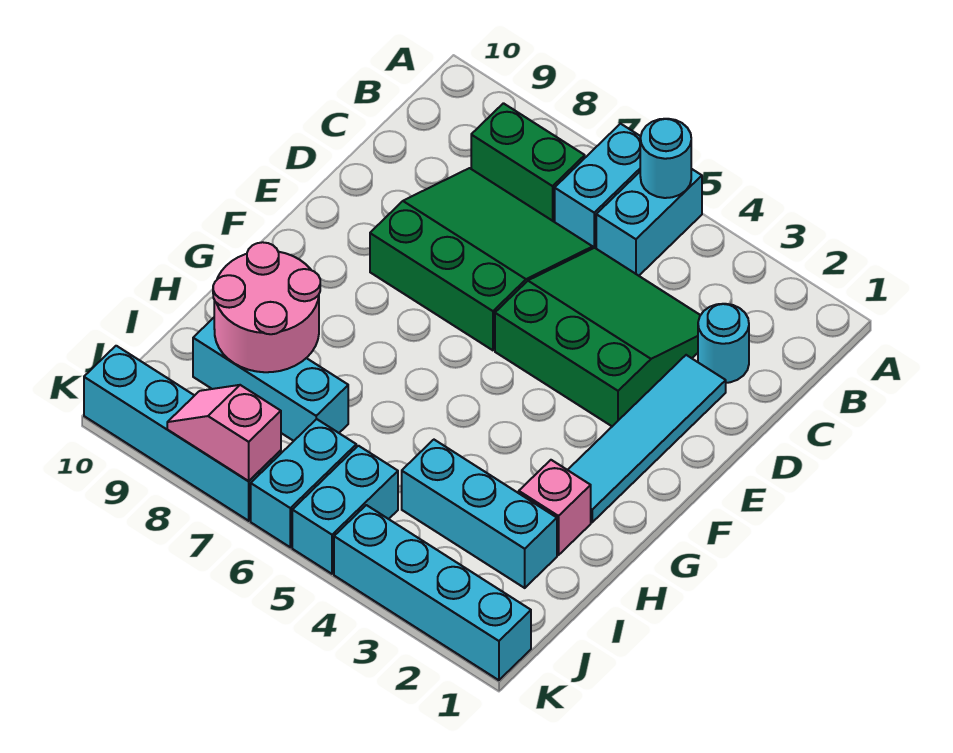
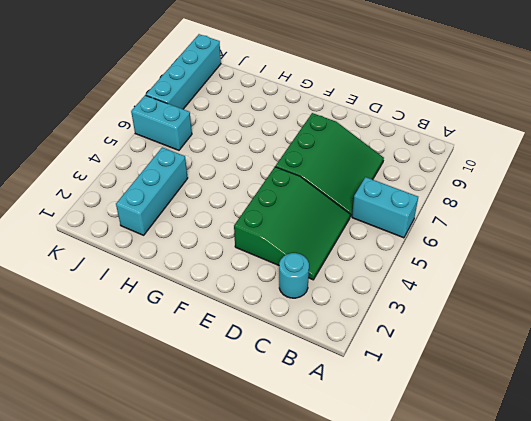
none -> cyan 1x2 brick [596,169,702,276]
none -> green 1x2 brick [471,103,585,222]
none -> cyan 1x4 tile [568,355,726,522]

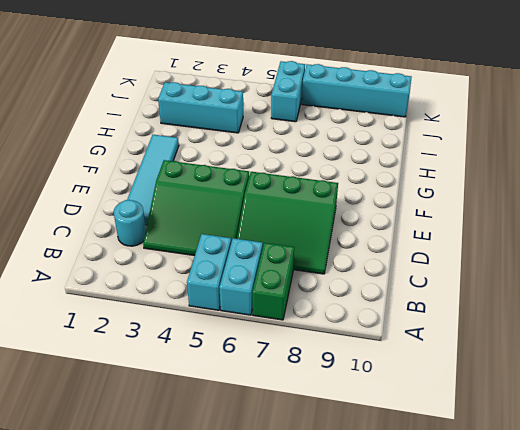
green 1x2 brick [252,243,294,320] -> green 1x2 brick turned to [471,103,585,222]
none -> pink 1x1 brick [519,460,591,555]
none -> cyan 1x3 brick [193,318,348,441]
none -> cyan 1x2 brick [292,446,398,574]

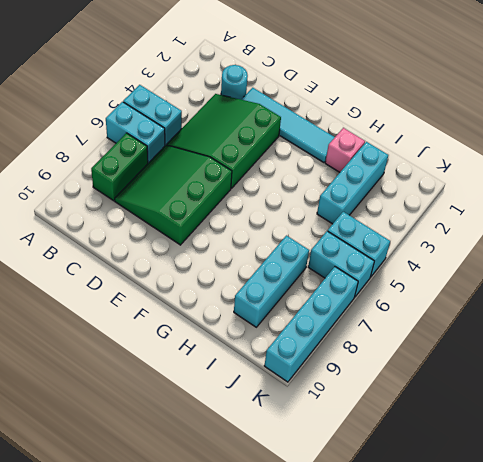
none -> cyan 1x4 brick [334,505,531,680]
none -> cyan 1x1 round brick [640,119,691,198]
none -> pink 2x2 round brick [213,242,320,372]

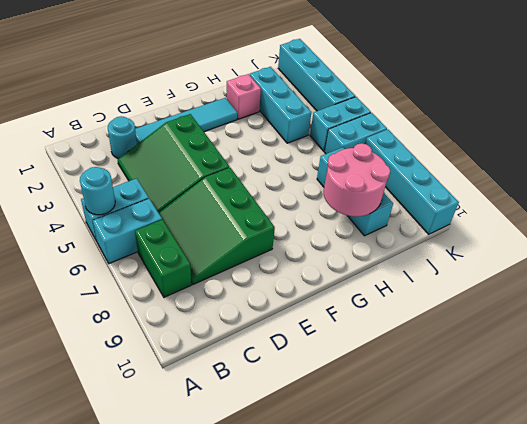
none -> pink 1x2 slope [167,385,281,481]

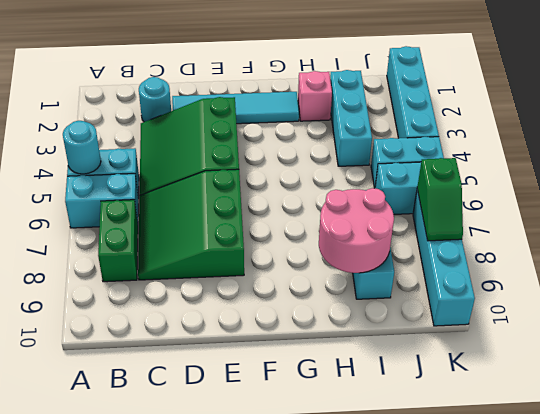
green 1x2 slope [417,158,463,241] -> pink 1x2 slope [167,385,281,481]

